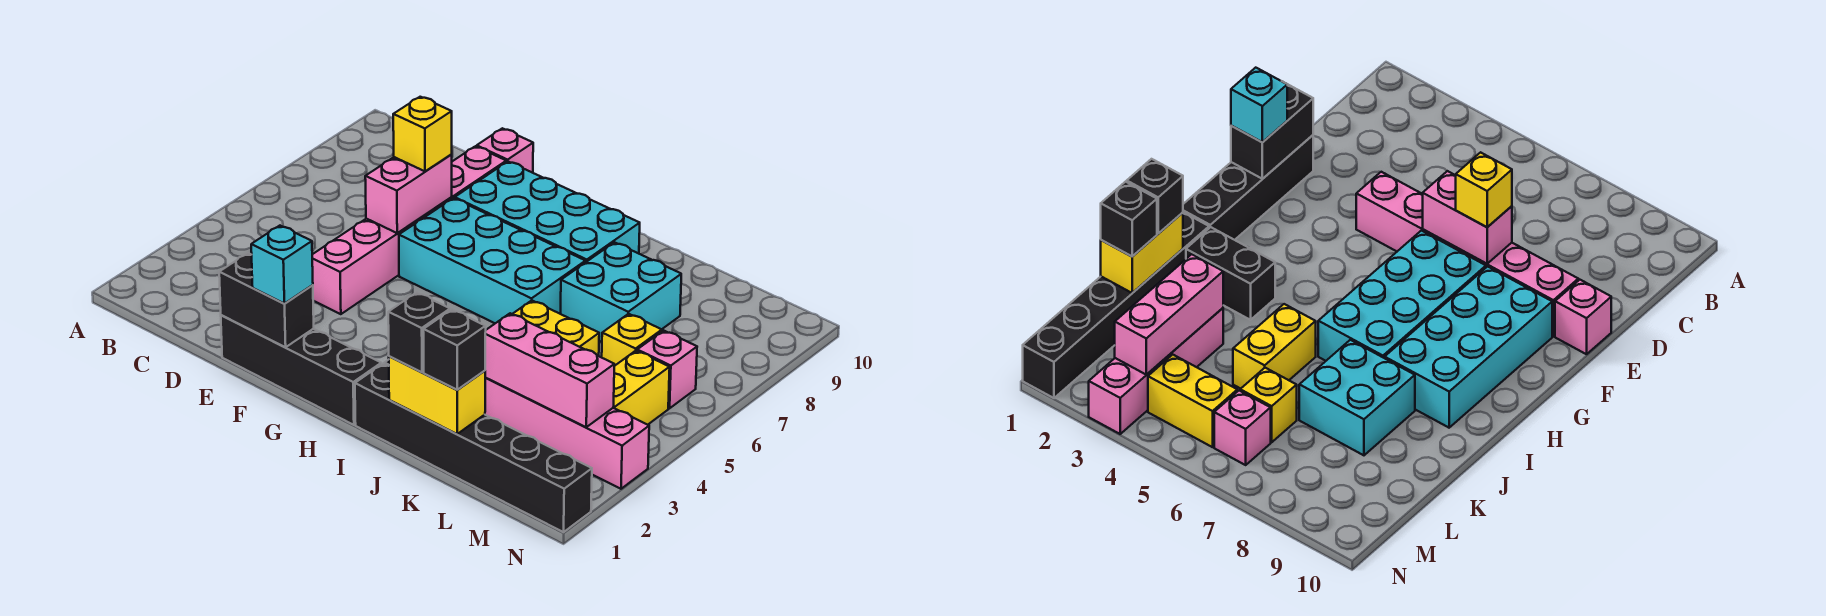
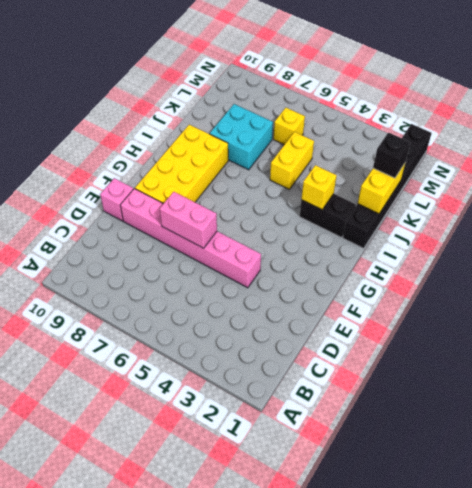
yellow 2x4 brick [135,125,228,204] -> cyan 2x4 brick [455,162,640,262]
yellow 1x1 brick [301,165,337,210] -> yellow 1x1 brick moved to [393,97,452,171]
none -> black 1x4 brick [221,315,381,425]
none -> cyan 2x4 brick [399,198,586,323]
none -> pink 1x4 brick [485,378,649,489]

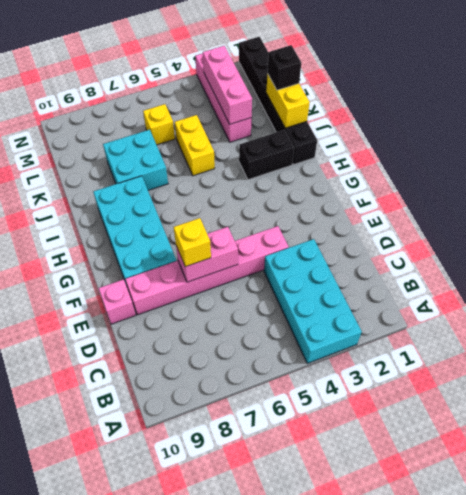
cyan 2x4 brick [264,239,362,363] -> cyan 2x4 brick moved to [399,198,586,323]
none -> black 1x4 brick [221,315,381,425]
none -> yellow 1x2 brick [613,351,670,425]
none -> pink 1x1 brick [637,330,697,408]

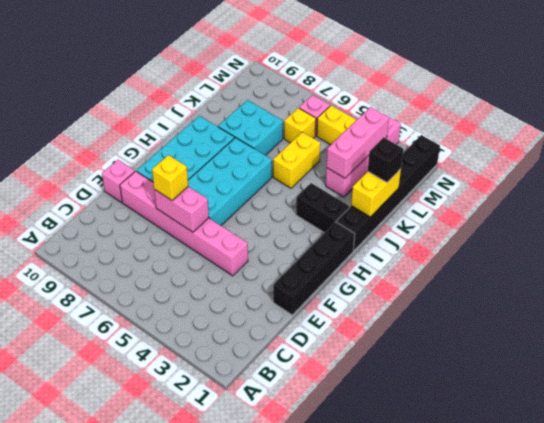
none -> black 1x2 brick [219,253,314,347]
none -> cyan 1x1 brick [251,226,313,304]
none -> black 1x1 brick [388,292,450,372]

